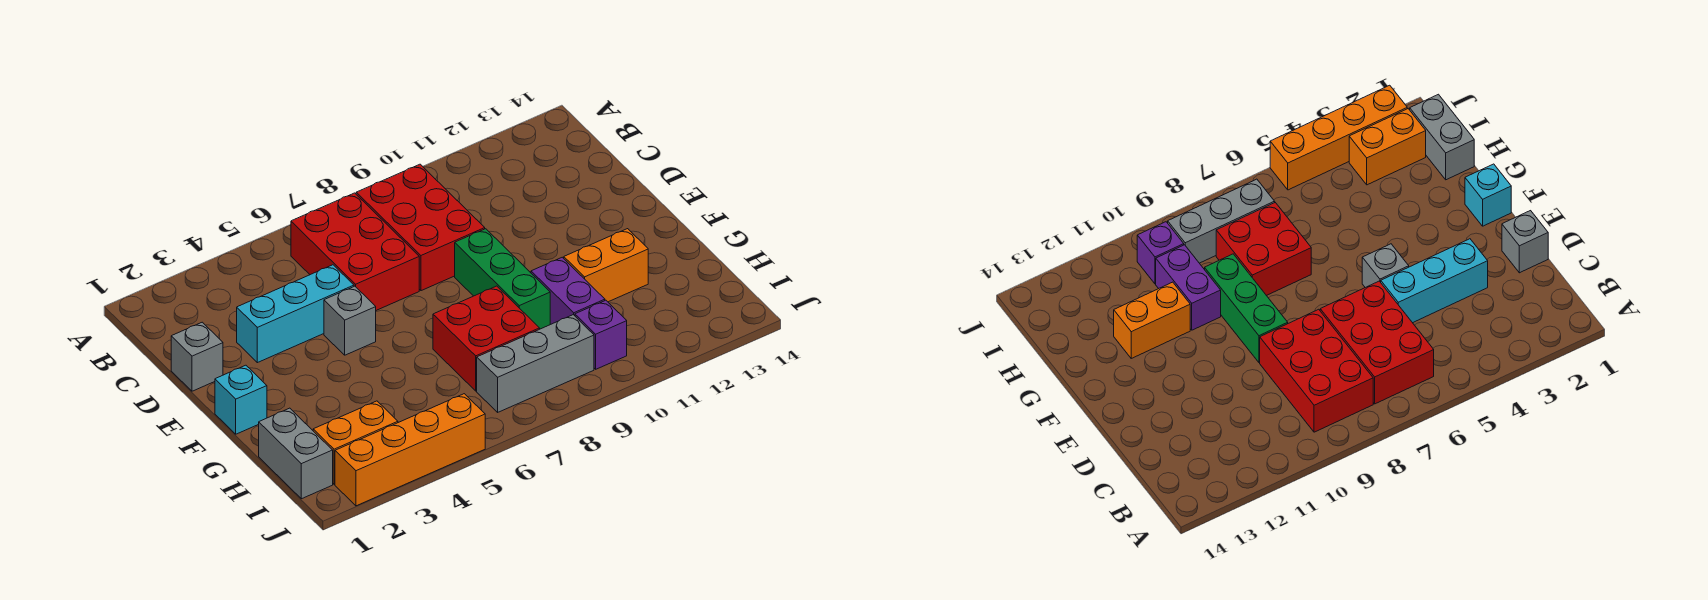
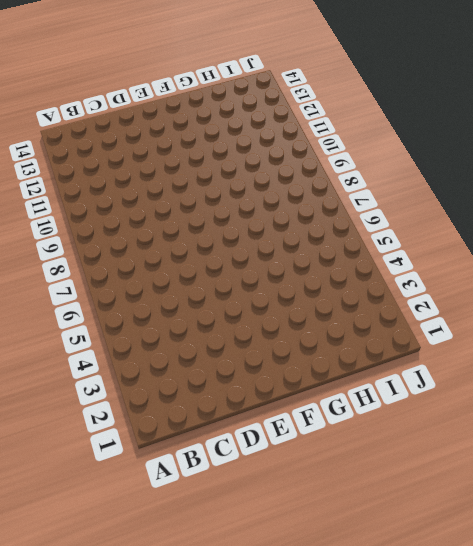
none -> red 2x3 brick [291,193,419,310]
none -> red 2x3 brick [356,164,485,291]
none -> grey 1x1 brick [171,322,223,391]

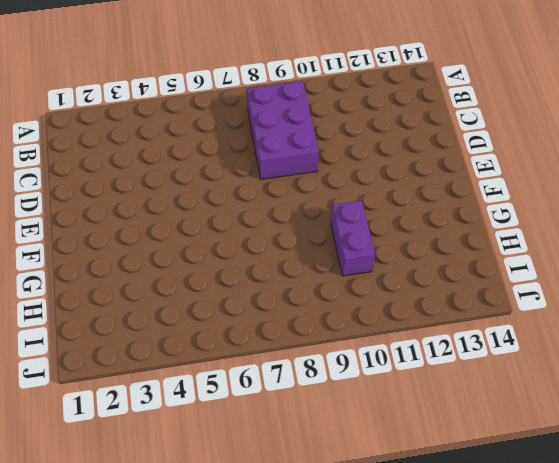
purple 2x3 brick [247,81,319,179] -> red 2x3 brick [356,164,485,291]
none -> red 2x3 brick [291,193,419,310]
none -> grey 1x1 brick [171,322,223,391]
none -> cyan 1x3 brick [237,265,354,363]

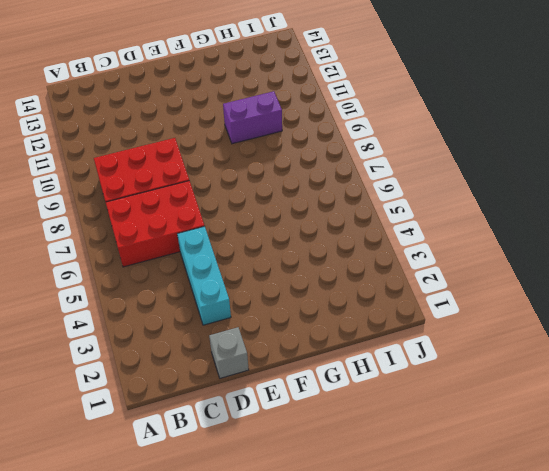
none -> grey 1x1 brick [324,286,376,355]
none -> green 1x3 brick [455,229,550,329]
none -> cyan 1x1 brick [215,365,267,434]

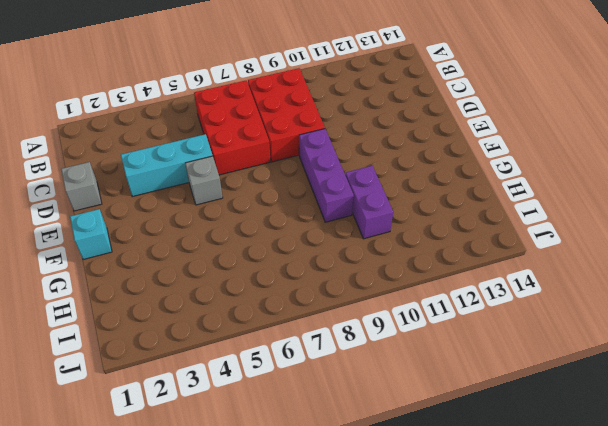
purple 1x3 brick [299,129,354,222] -> green 1x3 brick [455,229,550,329]
none -> red 2x2 brick [433,286,540,391]
none -> orange 1x2 brick [564,229,648,302]
none -> grey 1x2 brick [259,408,333,499]

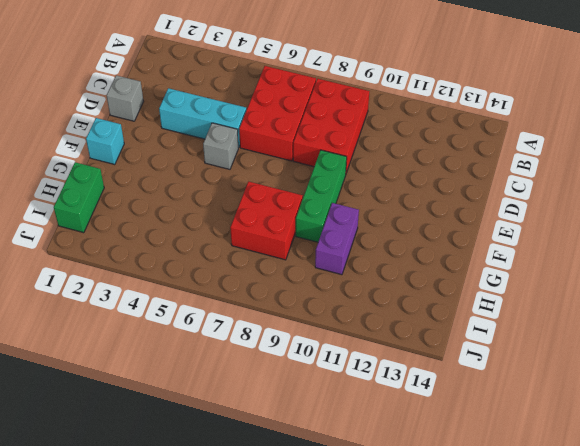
green 1x2 brick [54,162,104,233] -> grey 1x2 brick [259,408,333,499]
none -> orange 1x2 brick [564,229,648,302]
none -> orange 1x2 brick [313,401,398,484]
none -> grey 1x3 brick [477,315,594,412]

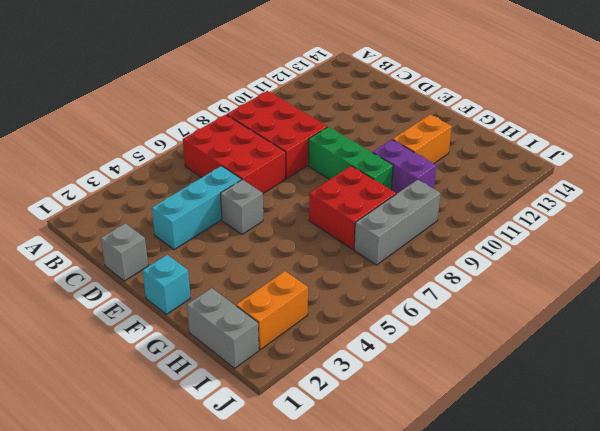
none -> purple 1x1 brick [575,300,627,369]
none -> orange 1x4 brick [335,394,485,506]

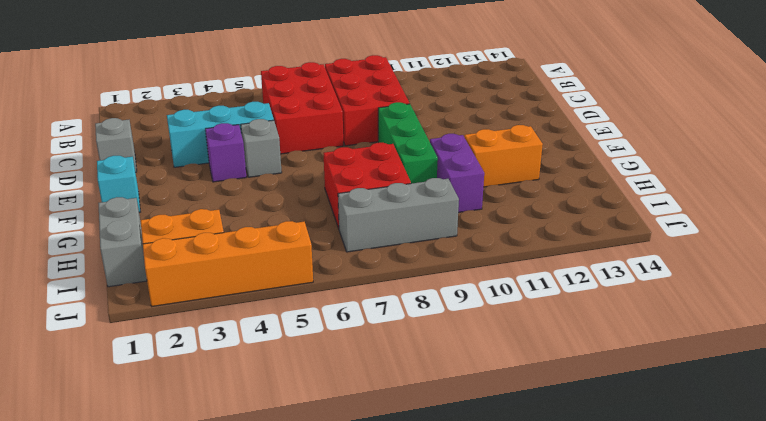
purple 1x1 brick [205,123,246,182] -> purple 1x1 brick moved to [575,300,627,369]

